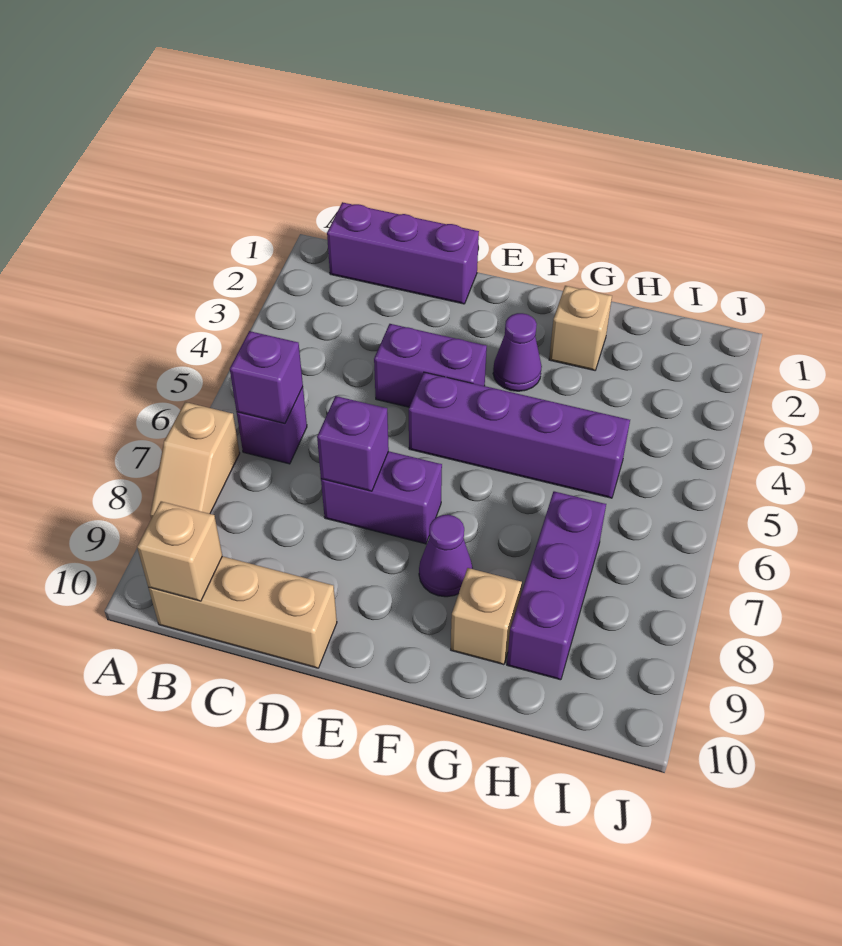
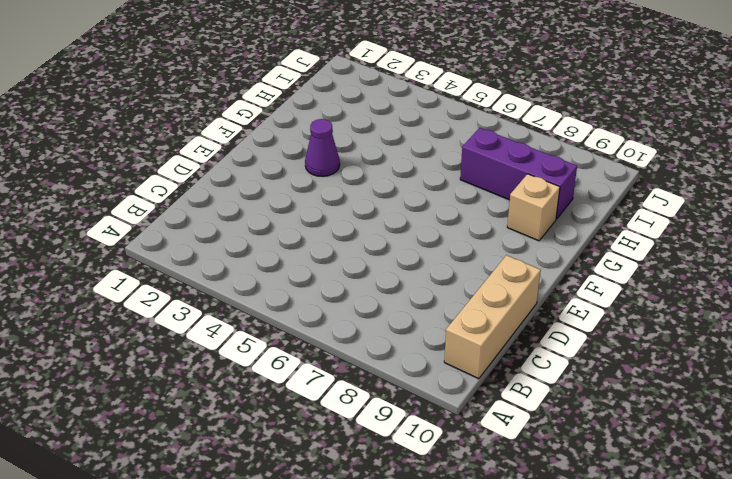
none -> tan 1x2 slope [150,402,240,519]
none -> purple 1x3 brick [327,202,479,304]
none -> purple 1x1 brick [237,387,307,464]

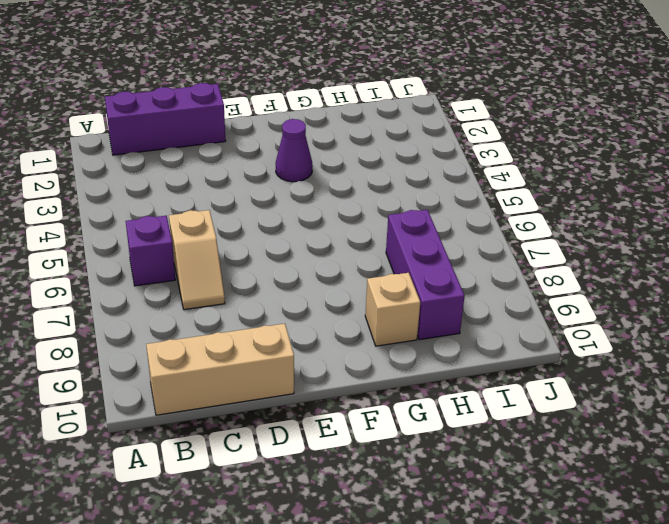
tan 1x2 slope [169,210,225,310] -> tan 1x2 slope moved to [150,402,240,519]
none -> purple 1x2 brick [374,324,487,407]
none -> purple 1x2 brick [321,451,442,544]
none -> purple 1x4 brick [409,372,630,498]

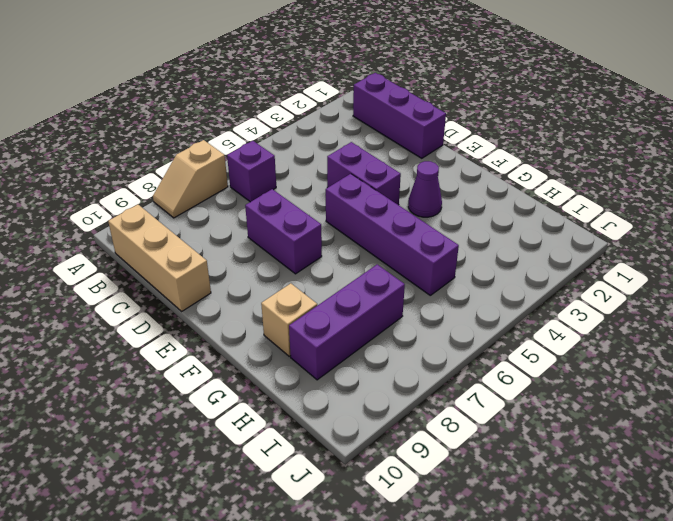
none -> purple 1x1 cone [419,515,473,597]
none -> tan 1x1 brick [549,286,612,370]
none -> purple 1x1 brick [230,331,303,423]

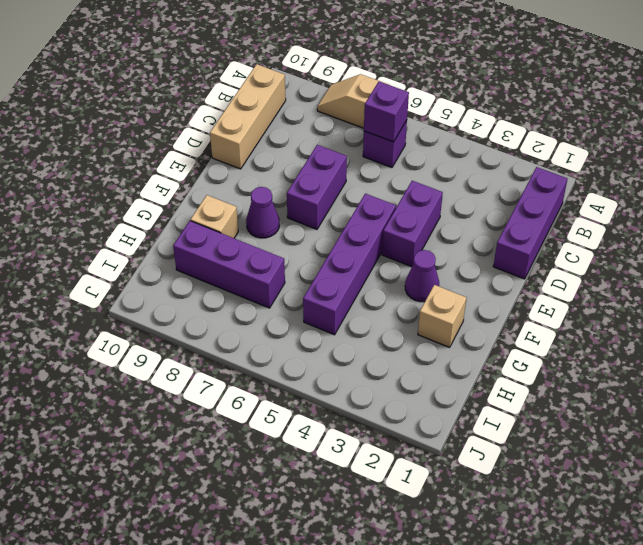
none -> tan 1x1 brick [137,501,222,601]
none -> purple 1x1 brick [317,396,389,491]

